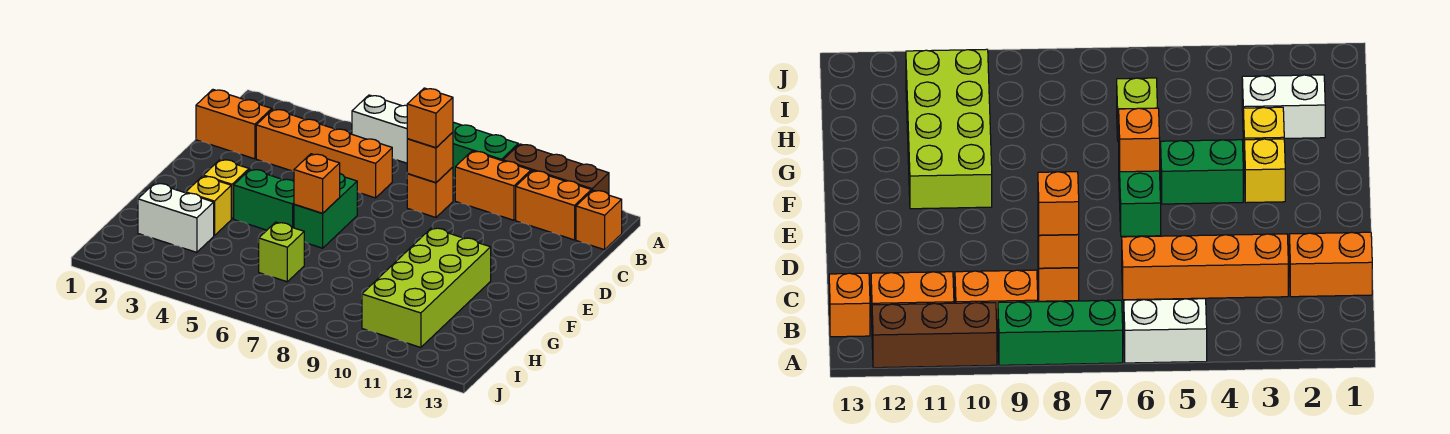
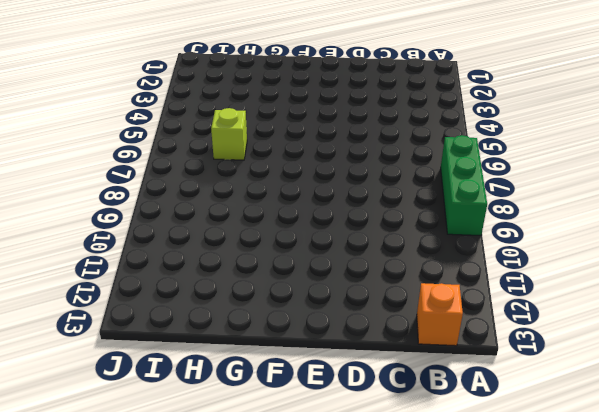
none -> white 1x2 brick [352,95,407,163]
none -> brown 1x3 brick [503,144,609,195]
none -> orange 1x2 brick [455,151,531,220]

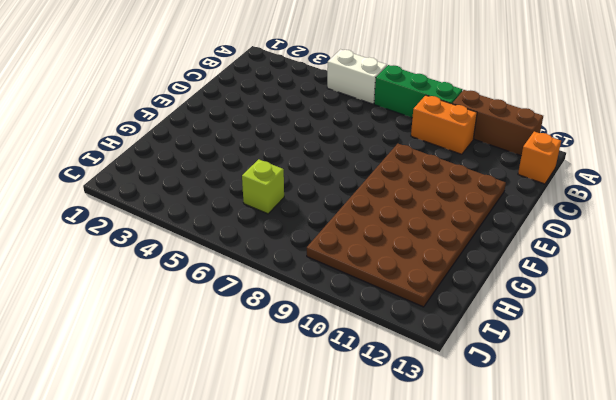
brown 4x6 plate [307,144,506,307] -> lime 2x4 brick [362,228,491,347]
none -> orange 1x2 brick [516,171,591,240]
none -> orange 1x2 brick [196,90,272,159]
none -> orange 1x4 brick [256,109,392,198]

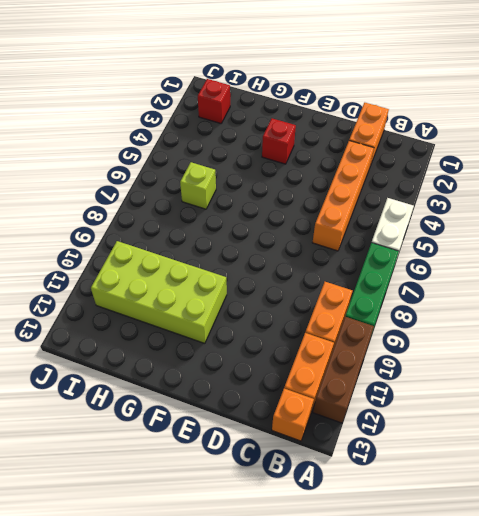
red 1x1 brick [262,118,296,164] -> yellow 1x1 brick [203,159,249,219]
red 1x1 brick [198,79,230,123] -> none
none -> orange 1x1 brick [407,167,453,217]
none -> green 1x2 brick [294,174,357,248]
none -> green 1x2 brick [234,169,294,230]

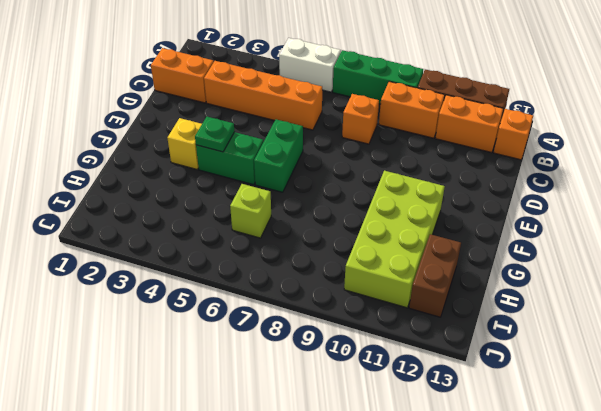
green 1x1 plate [195,117,234,152] -> none
brown 1x2 brick [409,234,461,317] -> none
none -> yellow 1x1 brick [186,176,231,236]
none -> white 1x2 brick [138,183,214,252]
none -> orange 1x1 brick [407,132,453,183]

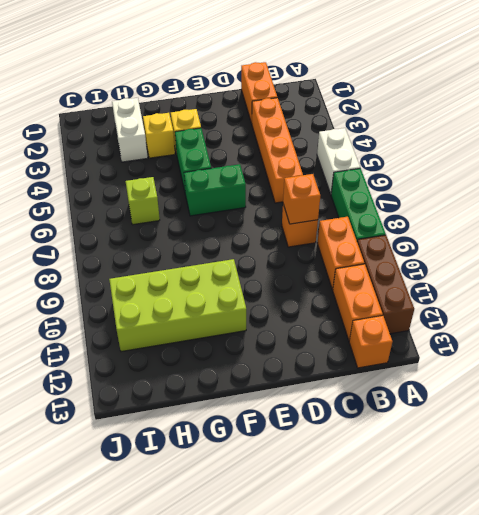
none -> orange 1x1 brick [294,154,340,213]
none -> orange 1x1 brick [407,88,453,148]

